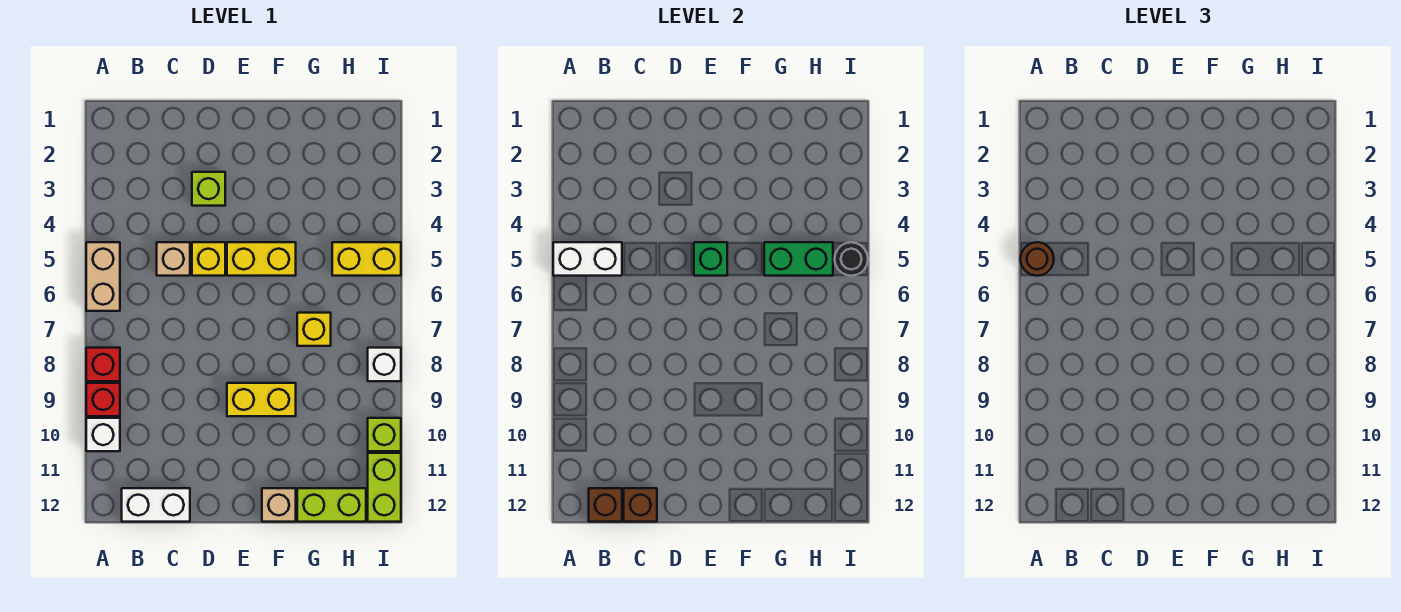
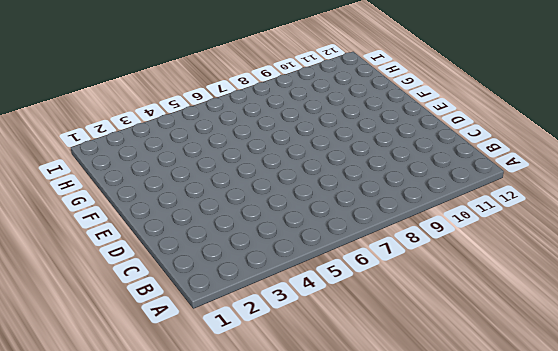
none -> tan 1x2 brick [86,242,120,311]
none -> red 1x1 brick [86,348,120,381]
none -> red 1x1 brick [86,383,120,416]

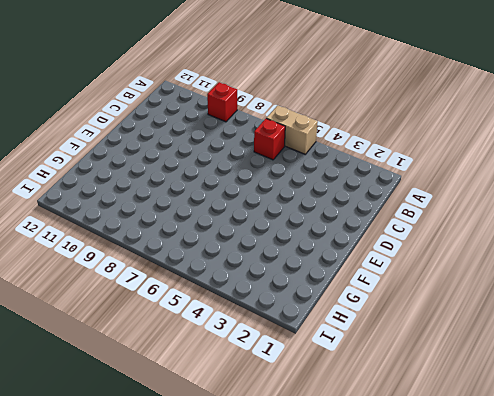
red 1x1 brick [254,119,285,160] -> red 1x1 brick moved to [86,348,120,381]
none -> white 1x1 brick [86,418,120,451]
none -> white 1x2 brick [122,488,190,522]
none -> tan 1x1 brick [157,242,190,276]

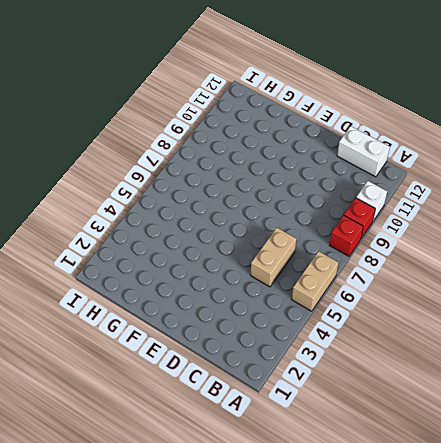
tan 1x2 brick [251,228,296,287] -> tan 1x1 brick [157,242,190,276]
none -> lime 1x1 brick [192,172,225,206]
none -> yellow 1x1 brick [192,242,225,276]
none -> yellow 1x2 brick [227,242,296,276]

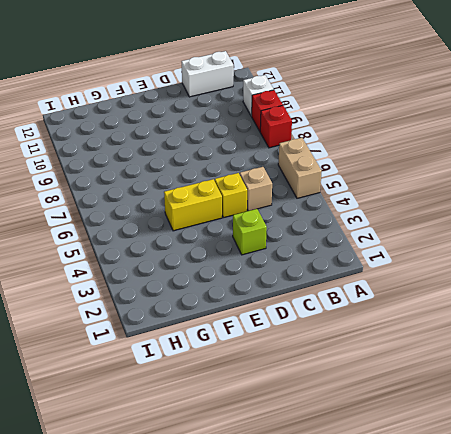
none -> yellow 1x2 brick [227,383,296,416]
none -> tan 1x1 brick [262,488,296,522]
none -> yellow 1x1 brick [297,313,331,346]

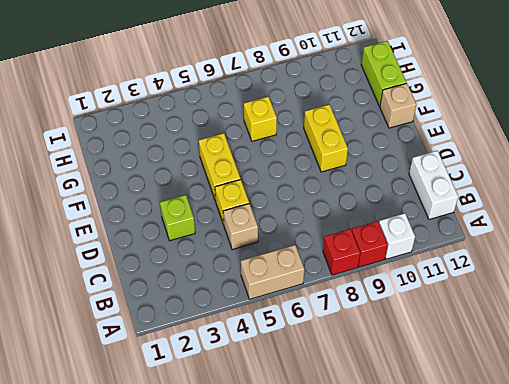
none -> yellow 1x2 brick [332,242,401,276]
none -> white 1x1 brick [368,348,401,381]
none -> lime 1x1 brick [368,418,401,451]

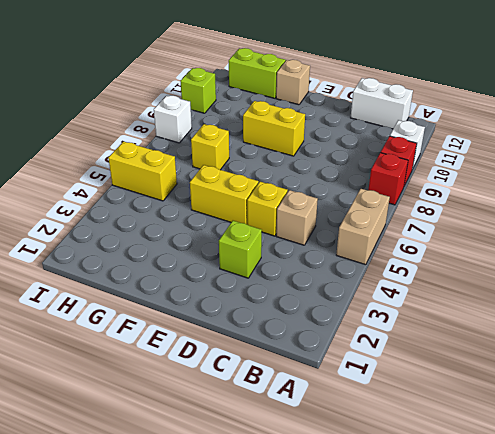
none -> lime 1x2 brick [368,453,401,522]
none -> white 1x2 brick [553,242,622,276]
none -> brown 1x1 brick [589,488,622,522]

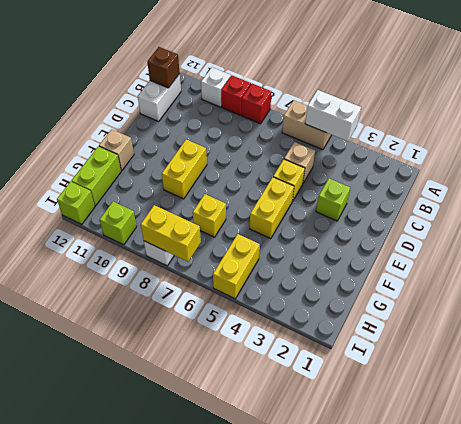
white 1x2 brick [305,90,361,141] -> white 1x2 brick turned to [553,242,622,276]
yellow 1x2 brick [141,205,201,262] -> none
lime 1x1 brick [57,182,95,224] -> lime 1x2 brick [368,453,401,522]
none -> brown 1x1 brick [624,488,657,522]
none -> green 1x1 brick [694,242,727,276]
none -> green 1x2 brick [764,242,833,276]

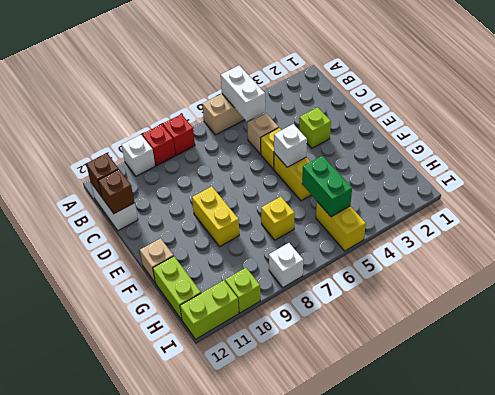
white 1x1 brick [274,124,307,167] -> green 1x1 brick [694,242,727,276]
none -> black 1x1 round brick [835,242,868,276]
none -> brown 1x1 round brick [1021,242,1054,276]

